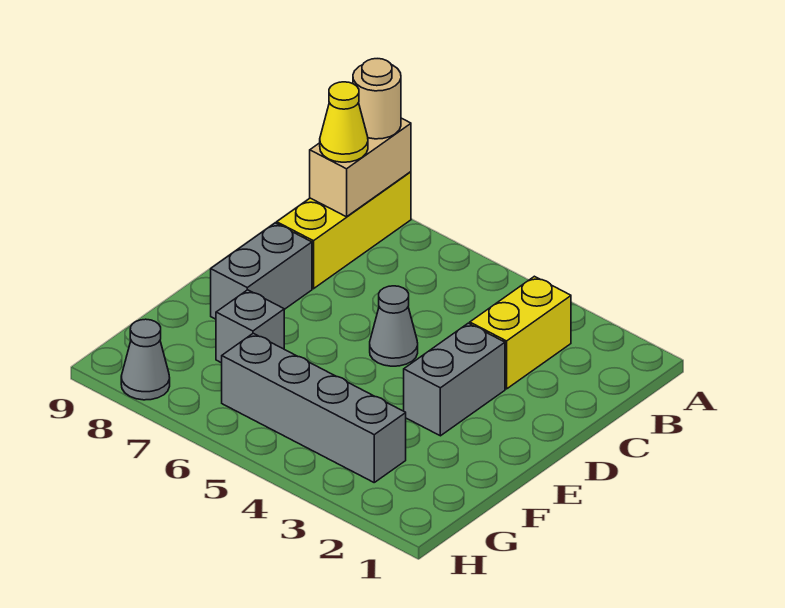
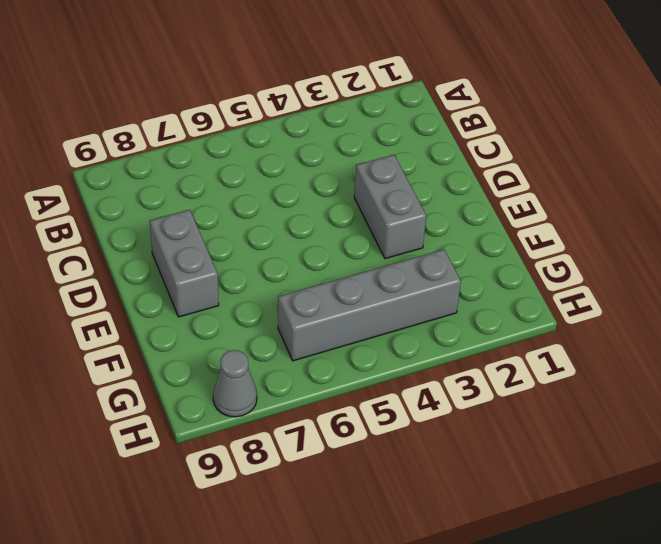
none -> yellow 1x3 brick [277,172,411,289]
none -> yellow 1x2 brick [470,276,571,389]

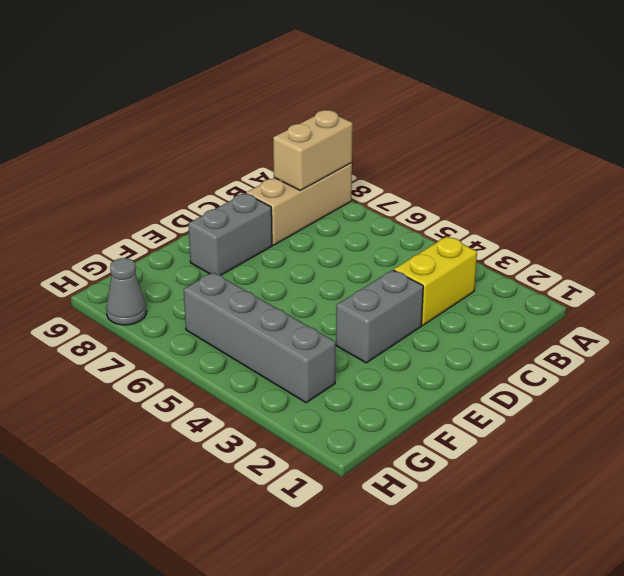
tan 1x3 brick [246,163,352,245] -> yellow 1x3 brick [277,172,411,289]
none -> grey 1x1 cone [370,286,418,366]
none -> grey 1x1 brick [216,290,284,363]

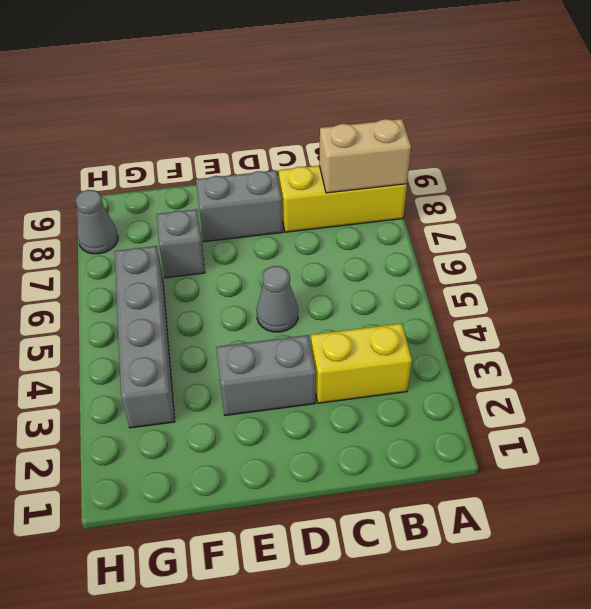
none -> tan 1x1 round brick [353,59,401,139]
none -> yellow 1x1 cone [320,82,368,162]

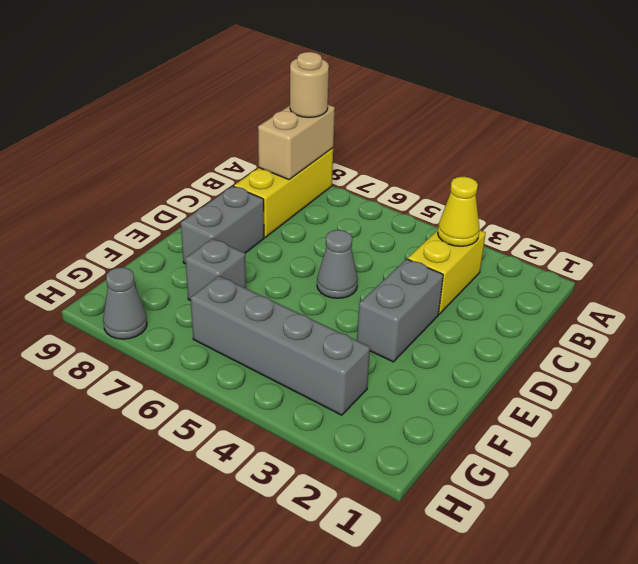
yellow 1x1 cone [438,177,479,246] -> yellow 1x1 cone moved to [320,82,368,162]

